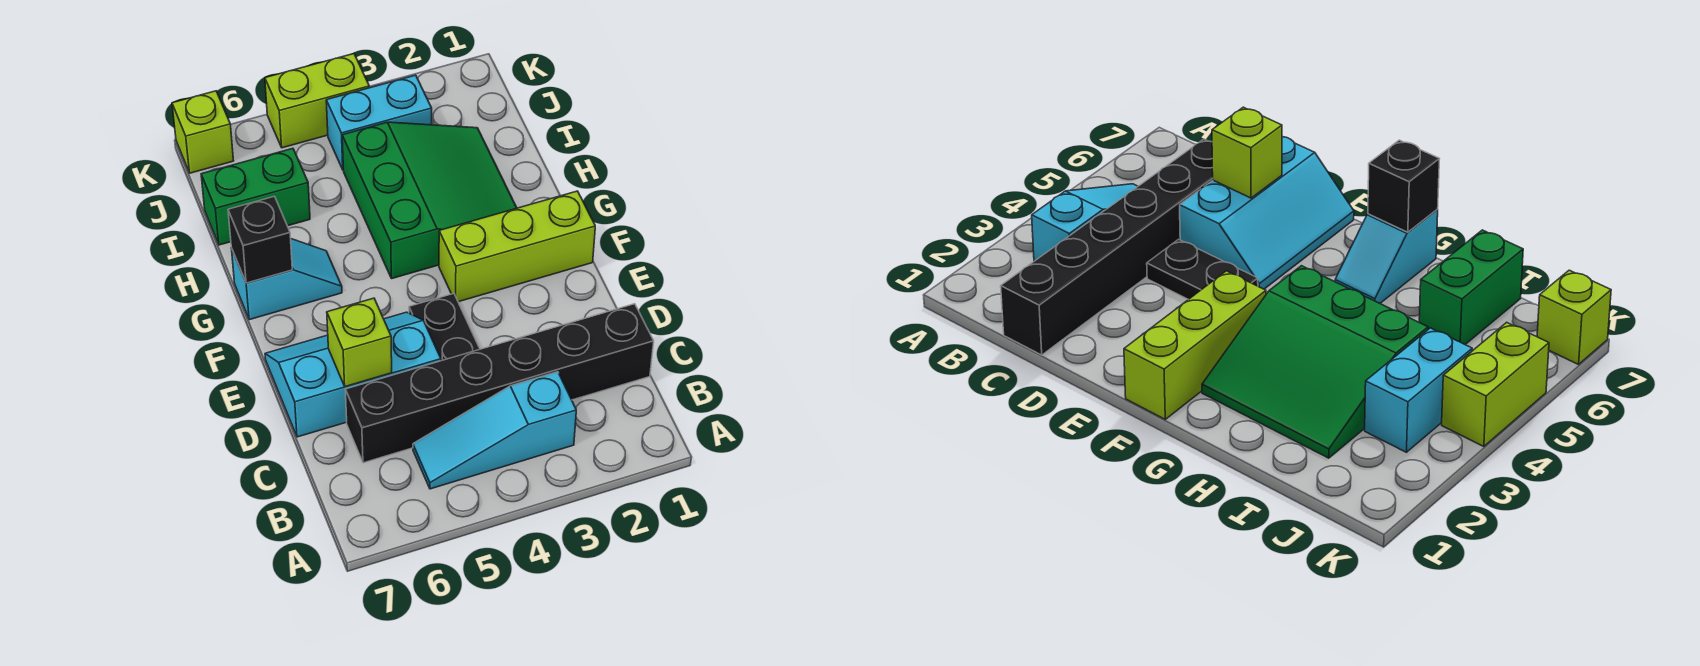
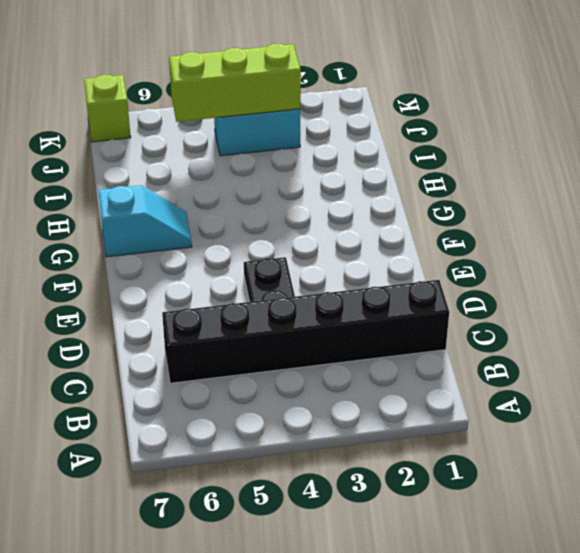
lime 1x3 brick [169,44,301,122] -> lime 1x3 brick moved to [439,191,595,302]
none -> cyan 1x3 slope [413,372,576,489]
none -> cyan 2x3 slope [265,312,441,437]
none -> green 3x3 slope [342,122,517,279]

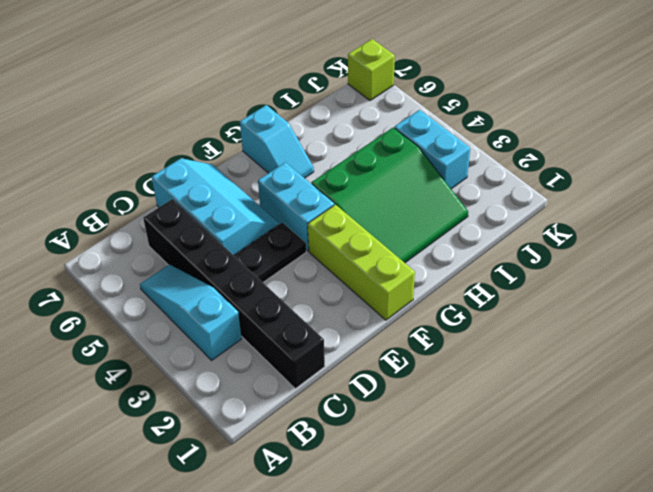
cyan 1x2 brick [258,162,334,251] -> none
none -> green 1x2 brick [201,148,310,245]
none -> lime 1x2 brick [265,54,369,148]
none -> lime 1x1 brick [327,298,392,387]

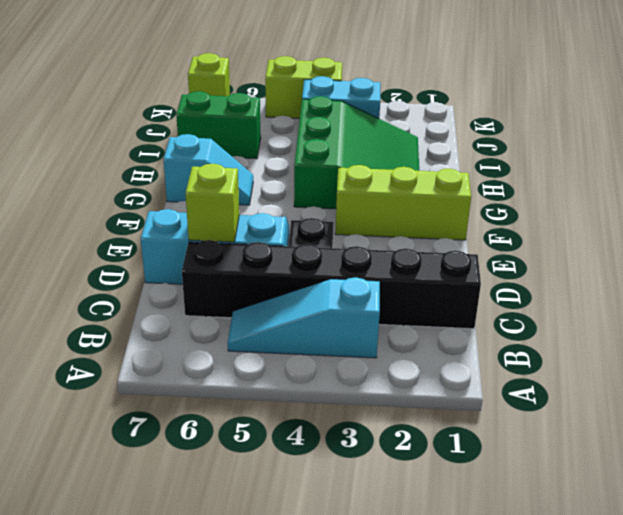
none -> black 1x1 brick [228,196,292,283]

